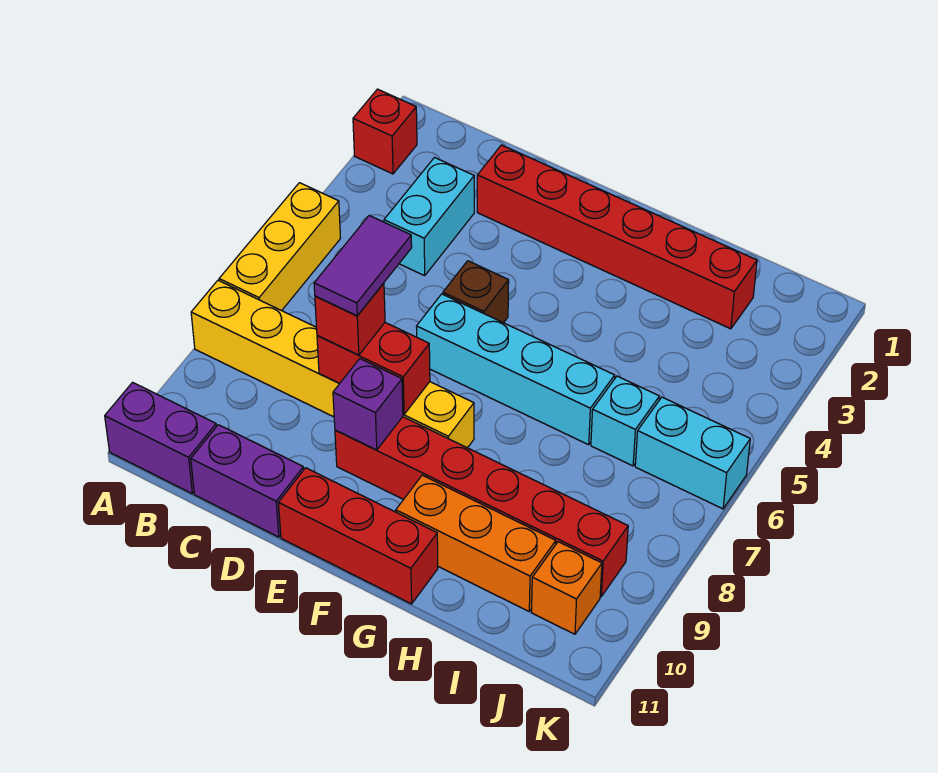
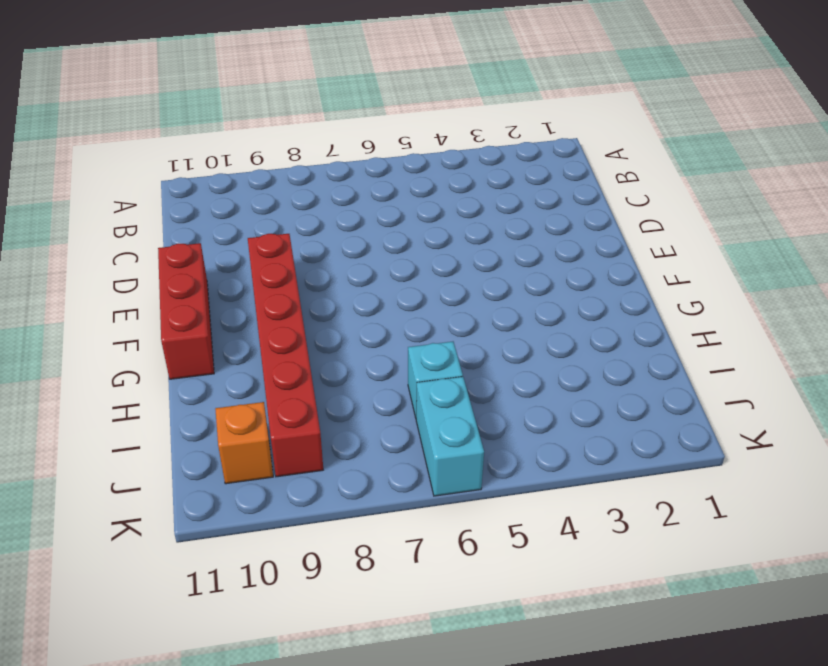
none -> red 1x1 brick [353,89,417,174]
none -> yellow 1x3 brick [219,183,341,311]
none -> yellow 1x6 brick [191,280,474,448]

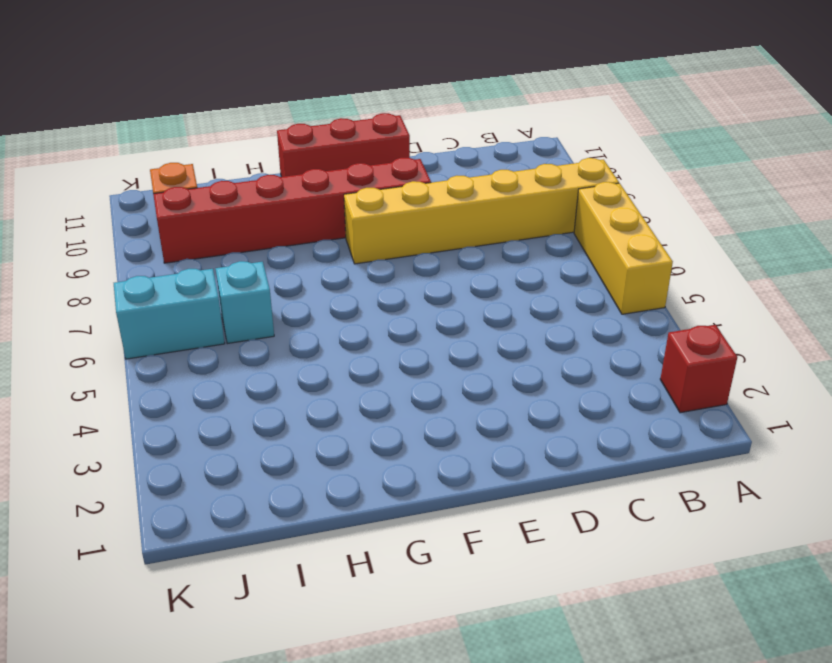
none -> purple 1x2 brick [105,382,216,494]
none -> cyan 1x2 brick [384,158,474,276]
none -> purple 1x2 brick [191,425,304,537]

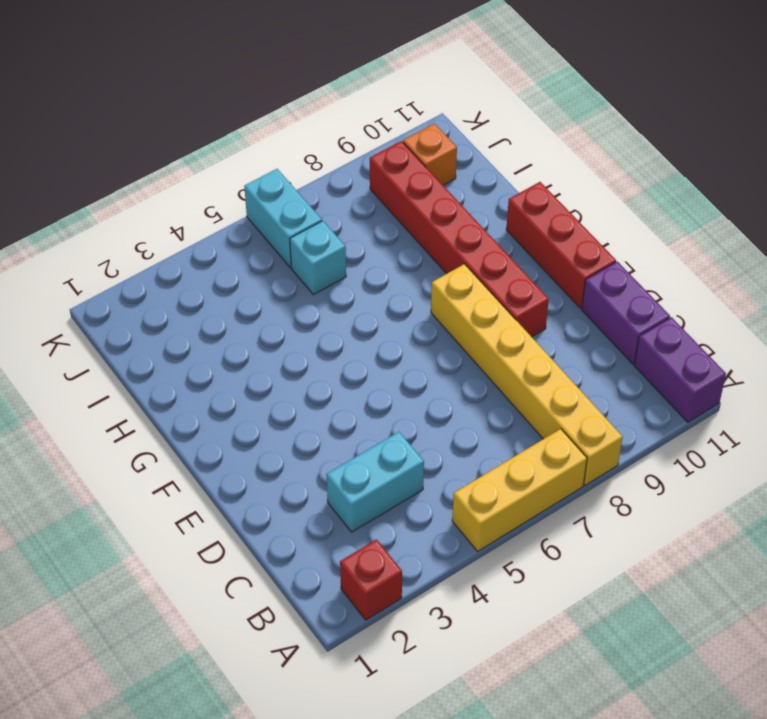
none -> red 1x6 brick [477,145,757,329]
none -> brown 1x1 brick [443,261,509,323]
none -> cyan 1x4 brick [416,294,615,445]

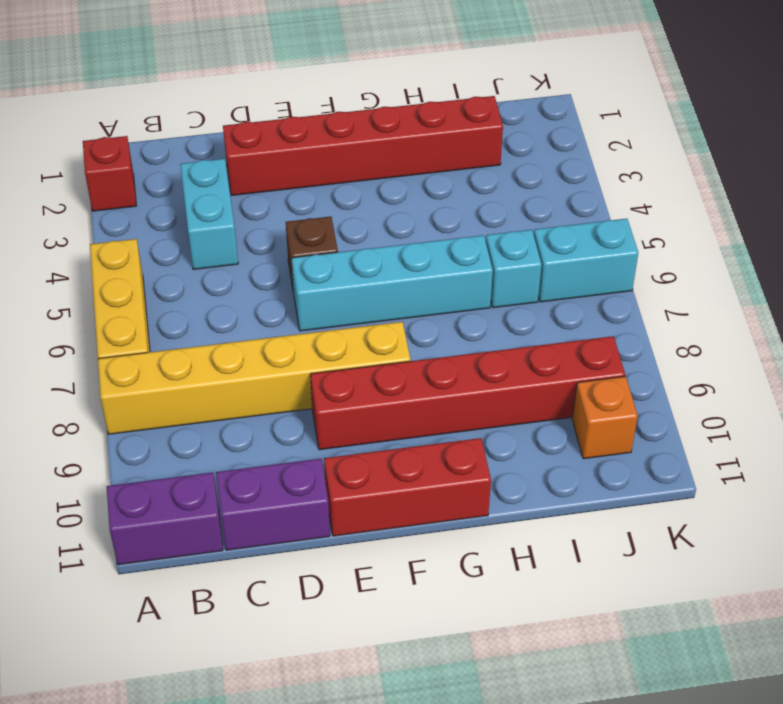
none -> orange 1x3 brick [396,475,556,611]
none -> red 1x2 brick [317,323,430,414]
none -> purple 1x1 brick [333,359,403,450]

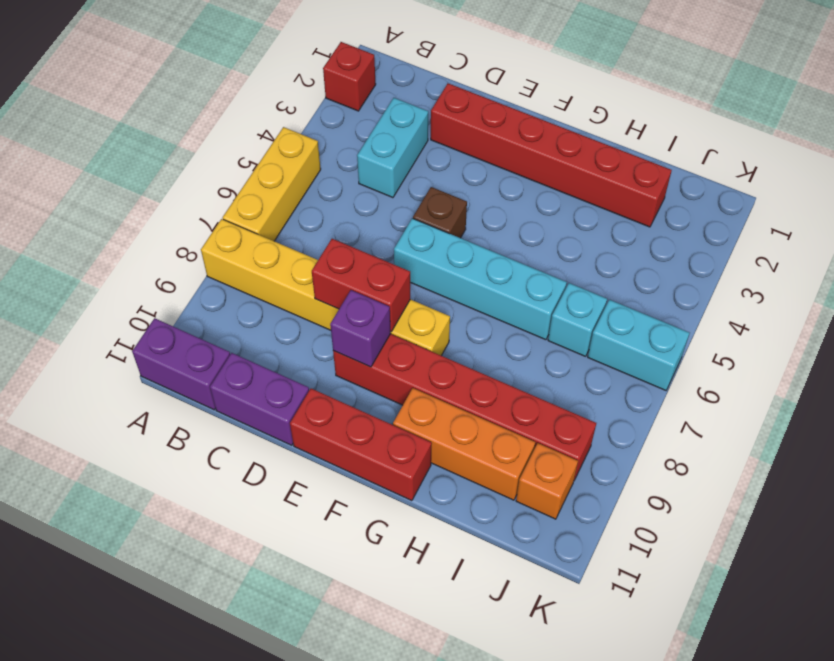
none -> red 1x1 brick [315,283,385,355]
none -> purple 1x2 tile [314,216,412,316]

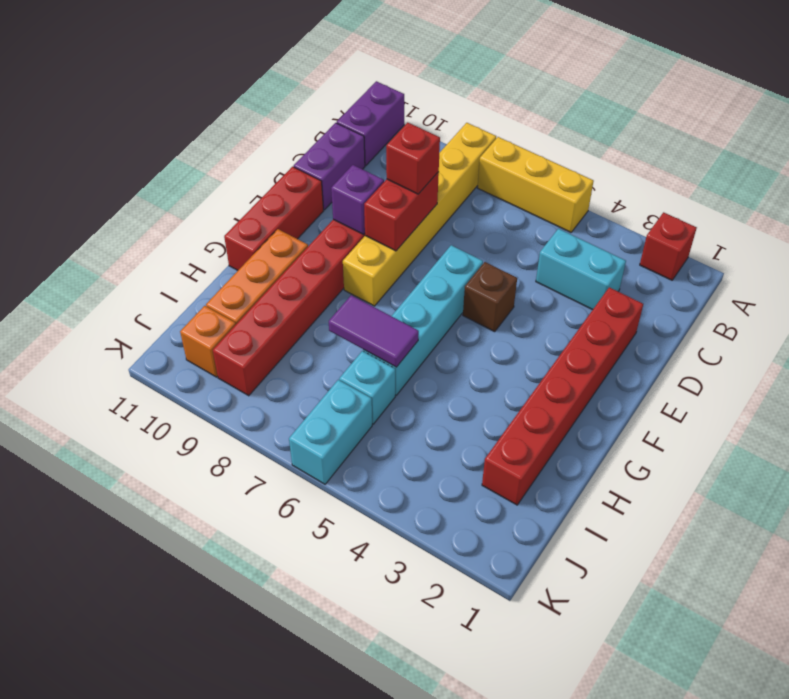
purple 1x2 tile [329,295,419,367] -> purple 1x2 tile moved to [314,216,412,316]

